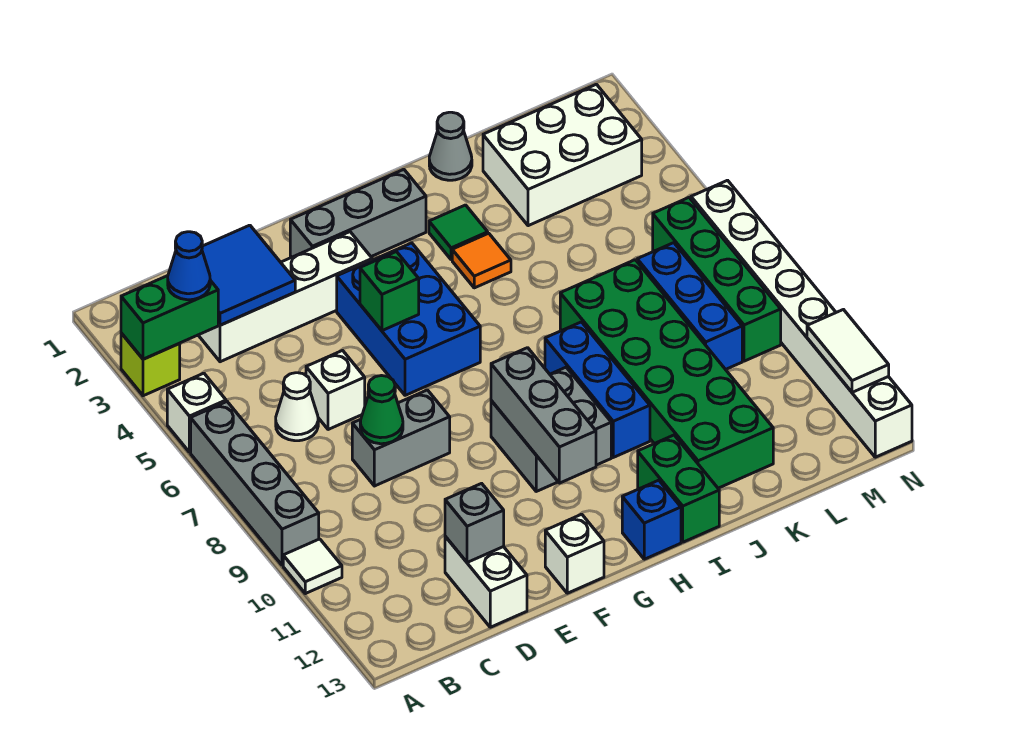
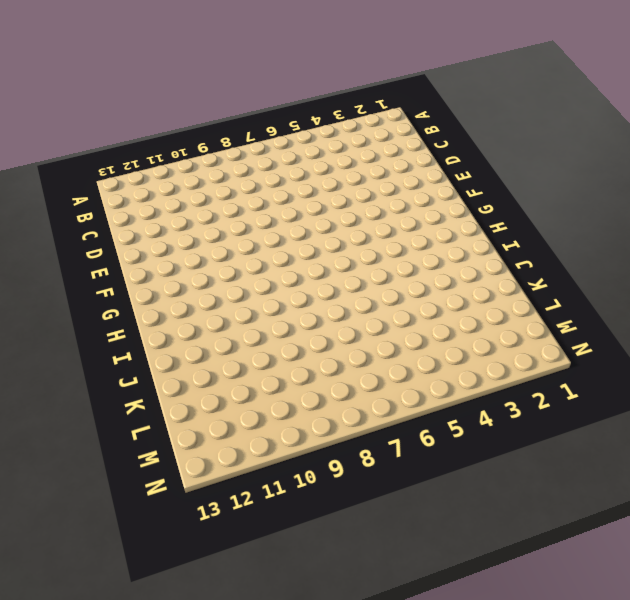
none -> lime 1x1 brick [121,333,180,396]
none -> white 1x1 brick [167,373,226,452]
none -> grey 1x4 brick [191,402,319,565]
none -> white 1x1 tile [283,539,342,594]

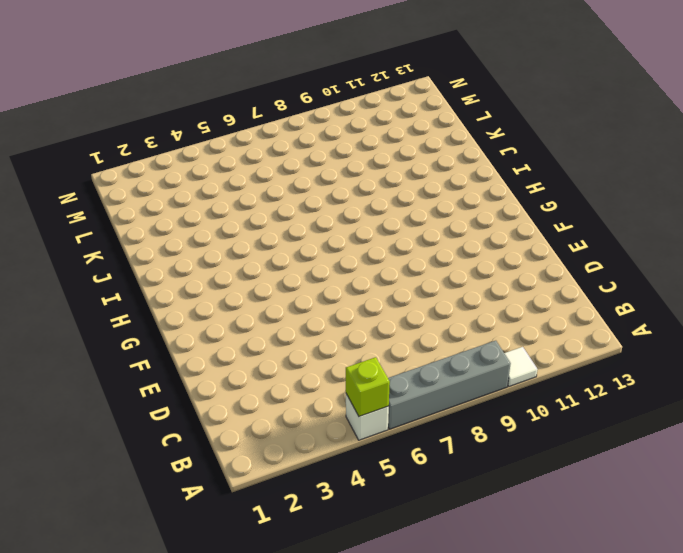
lime 1x1 brick [346,357,390,416] -> lime 1x1 brick moved to [121,333,180,396]
none -> white 1x4 brick [198,232,372,362]
none -> white 1x1 cone [276,373,318,441]
none -> white 1x1 brick [306,351,365,430]
none -> grey 1x2 brick [352,390,450,486]

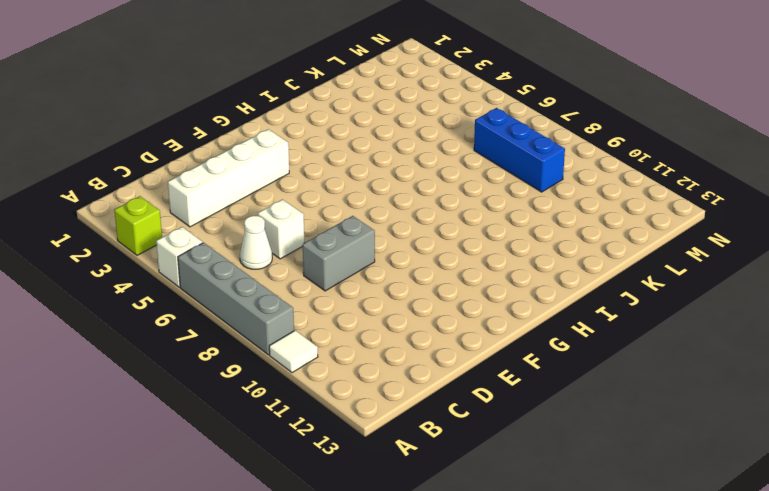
none -> white 1x2 brick [445,536,527,627]
none -> grey 1x3 brick [290,169,426,257]
none -> blue 2x3 brick [337,243,480,395]
none -> white 1x1 brick [545,514,604,593]

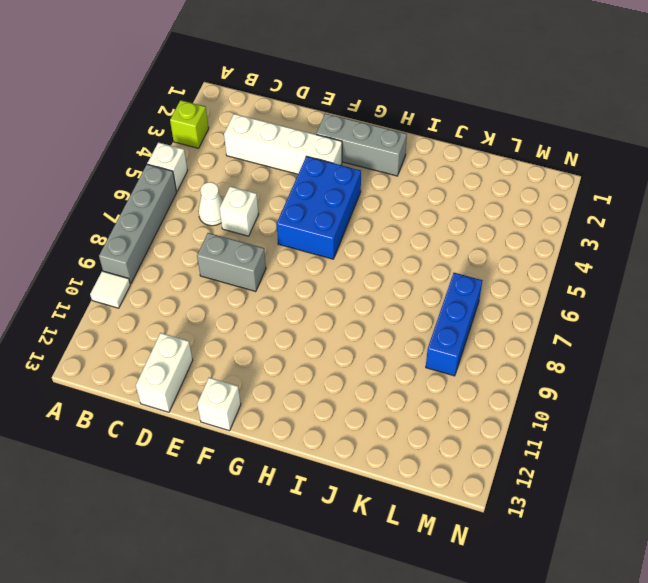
none -> grey 2x2 brick [491,367,611,491]
none -> blue 1x1 brick [622,480,681,559]
none -> green 1x1 tile [429,205,488,260]
none -> orange 1x1 tile [452,233,511,288]

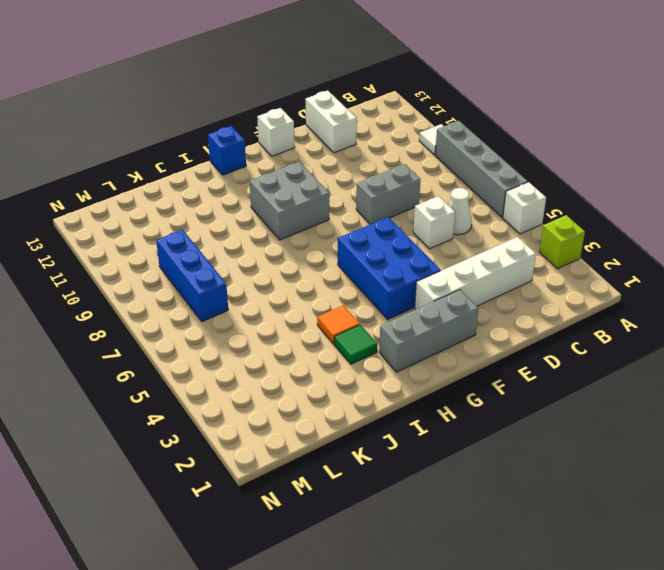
none -> blue 1x3 brick [545,322,650,457]
none -> green 1x2 brick [638,435,719,542]
none -> grey 1x1 cone [429,112,472,180]
none -> green 2x6 brick [560,260,773,488]

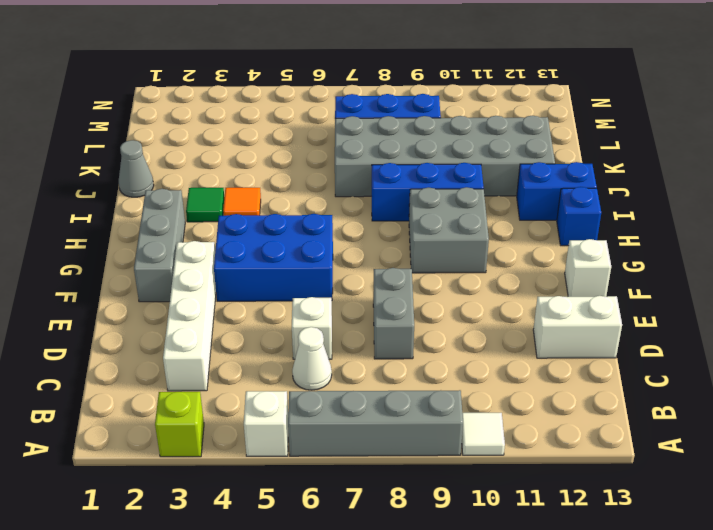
blue 1x2 brick [517,162,597,220] -> green 1x2 brick [638,435,719,542]
grey 2x6 brick [335,116,555,197] -> green 2x6 brick [560,260,773,488]
none -> white 2x3 brick [483,84,642,226]
none -> green 1x4 brick [653,198,781,361]
none -> white 1x8 brick [691,180,912,457]
none -> green 1x2 brick [121,276,218,359]

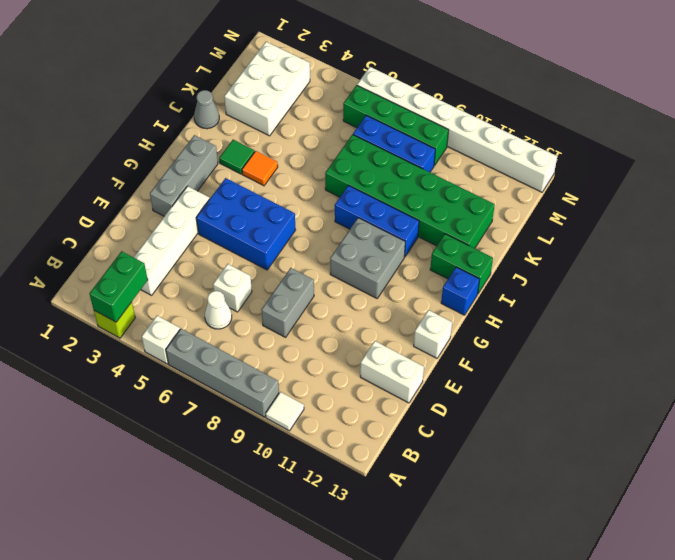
none -> blue 2x2 tile [202,225,295,325]
none -> green 1x1 cone [360,376,403,444]
none -> grey 1x1 brick [445,483,504,562]
none -> green 1x1 brick [360,252,419,331]

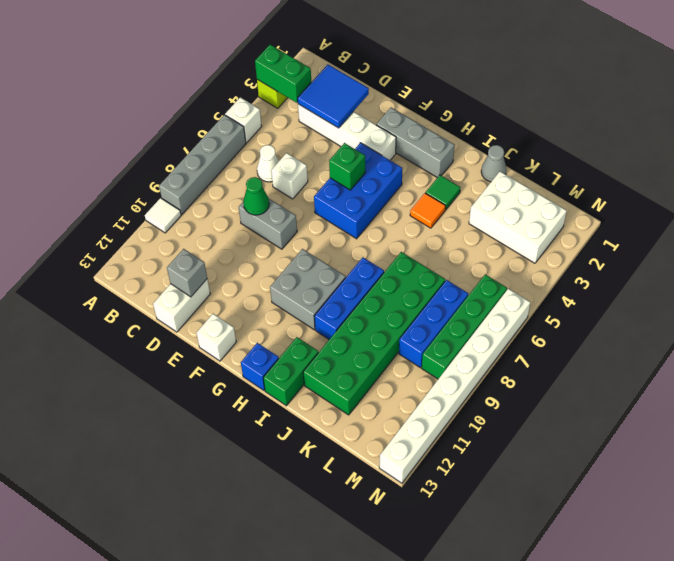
none -> grey 1x3 brick [491,348,596,483]
none -> white 1x2 tile [807,310,889,392]
none -> blue 1x1 cone [168,232,210,300]

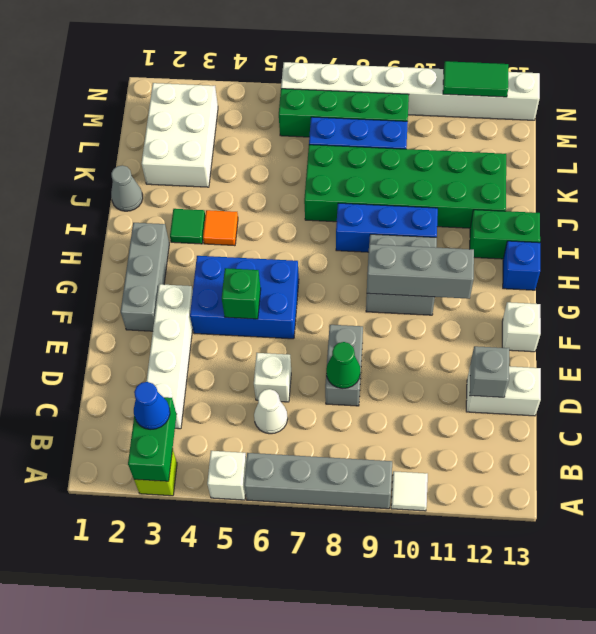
green 1x2 tile [443,61,508,97] -> white 1x2 tile [807,310,889,392]
none -> blue 2x2 tile [202,225,295,325]

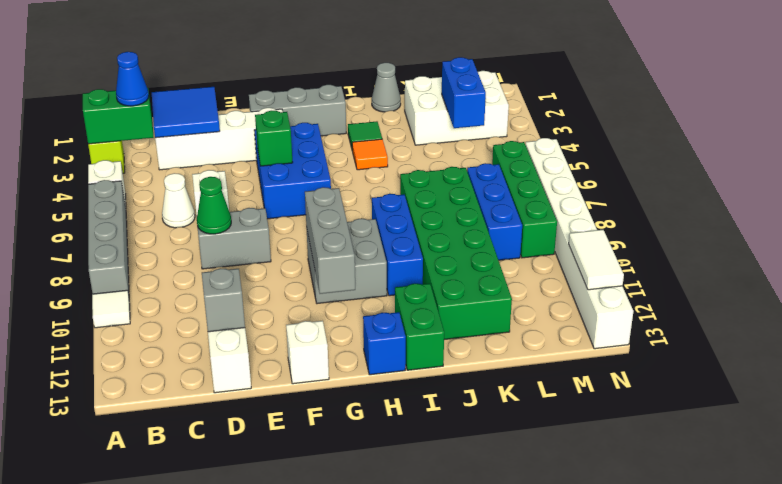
blue 1x2 brick [442,57,486,128] -> none

